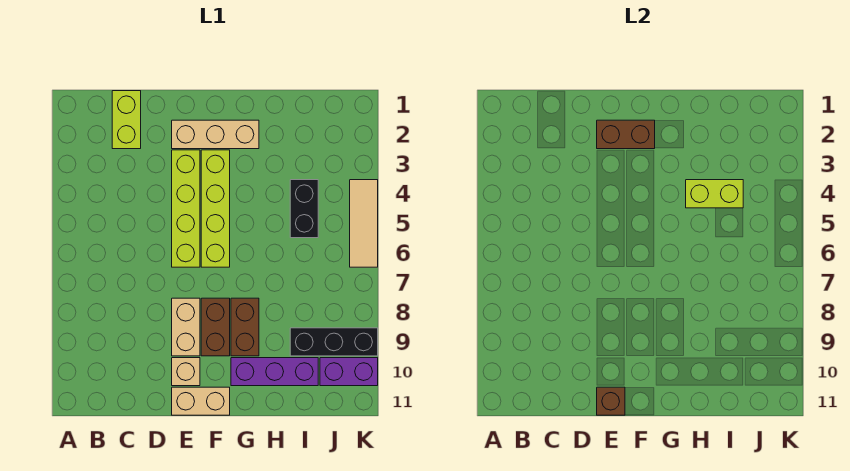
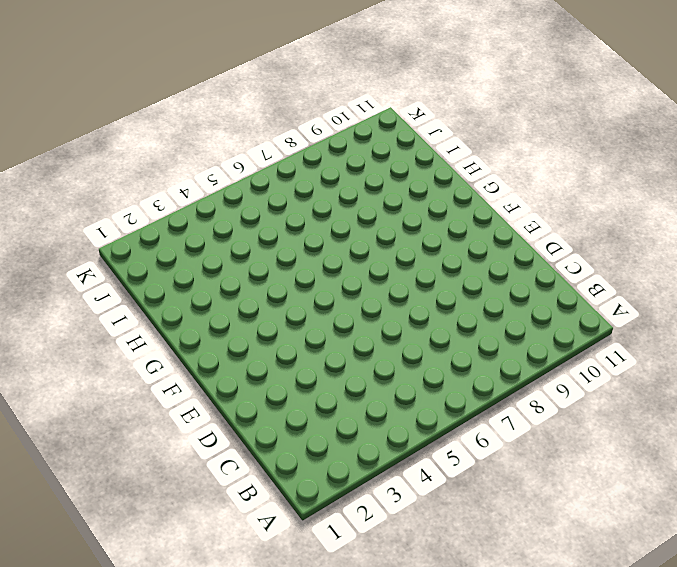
none -> lime 1x2 brick [112,91,141,149]
none -> tan 1x3 brick [172,120,259,149]
none -> lime 1x4 brick [172,150,200,267]

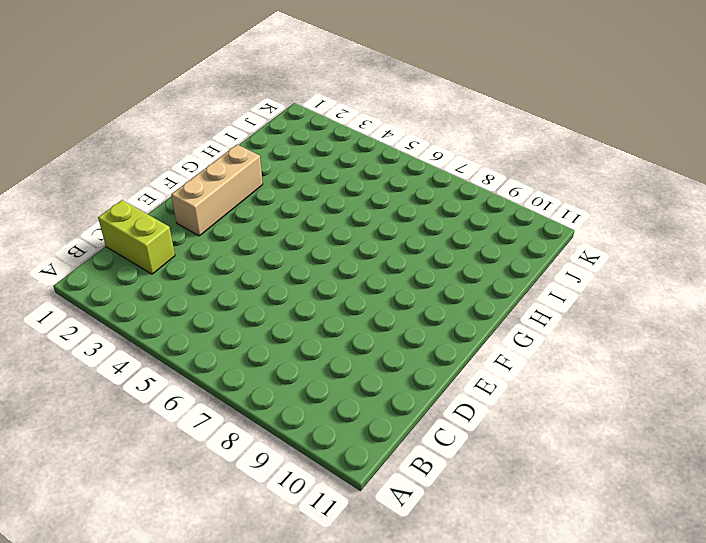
none -> lime 1x4 brick [172,150,200,267]
none -> tan 1x2 brick [172,298,200,356]
none -> tan 1x1 brick [172,358,200,386]

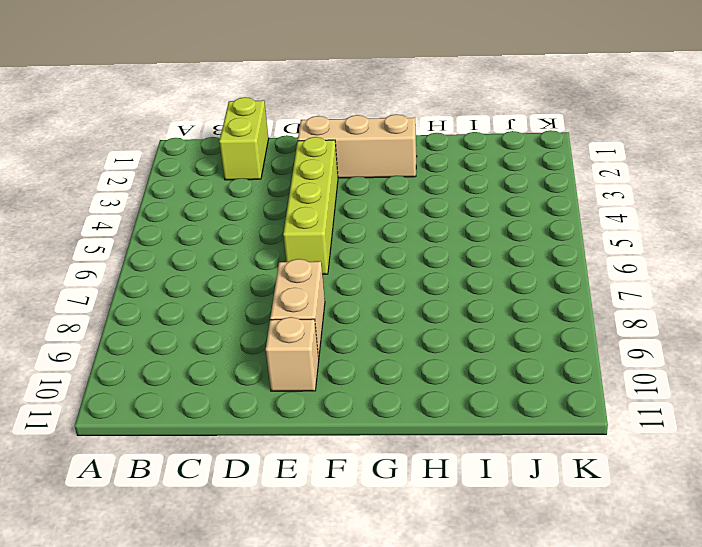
none -> tan 1x2 brick [172,387,230,415]
none -> lime 1x4 brick [201,150,230,267]
none -> brown 1x2 brick [201,298,230,356]

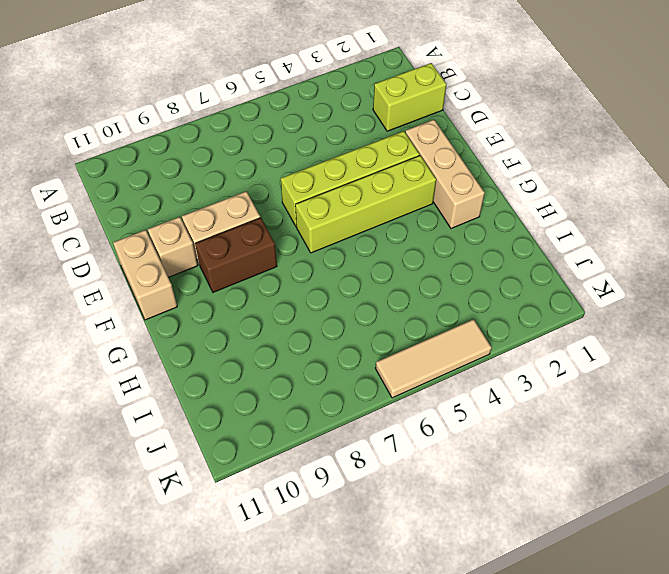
none -> brown 1x2 brick [231,298,259,356]
none -> purple 1x3 brick [231,358,318,386]
none -> black 1x2 brick [290,180,318,238]

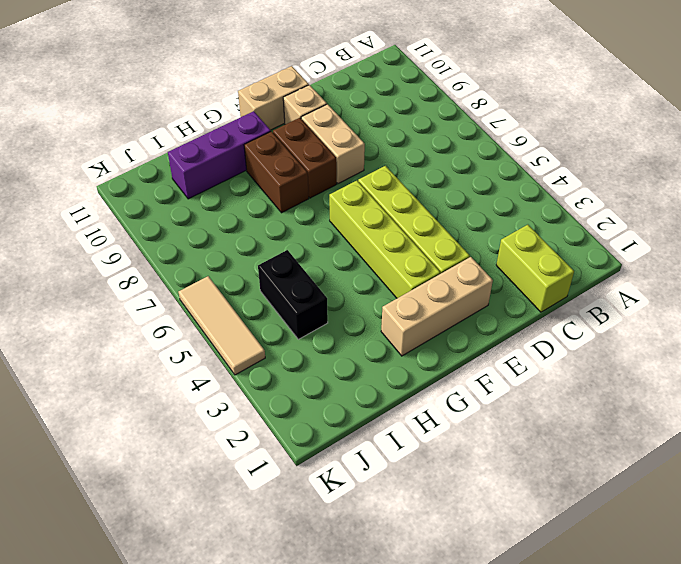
none -> black 1x3 brick [290,328,378,356]
none -> purple 1x2 brick [320,358,378,386]
none -> brown 1x2 brick [597,120,655,149]

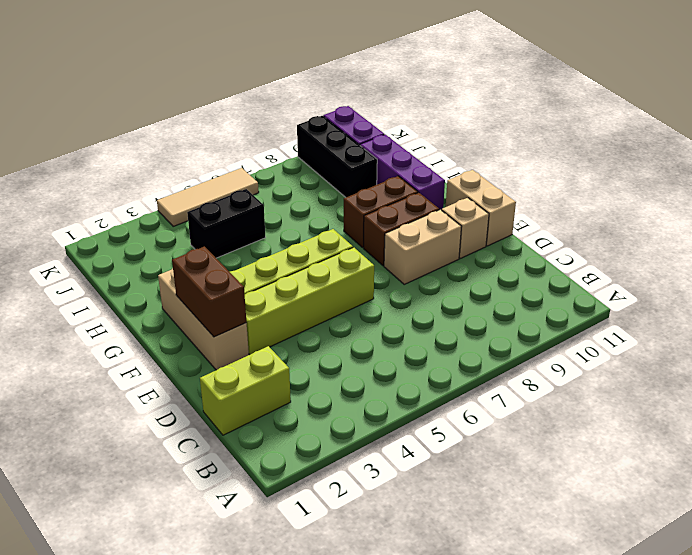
none -> brown 1x1 brick [597,387,625,415]
none -> lime 1x2 brick [686,180,743,208]

